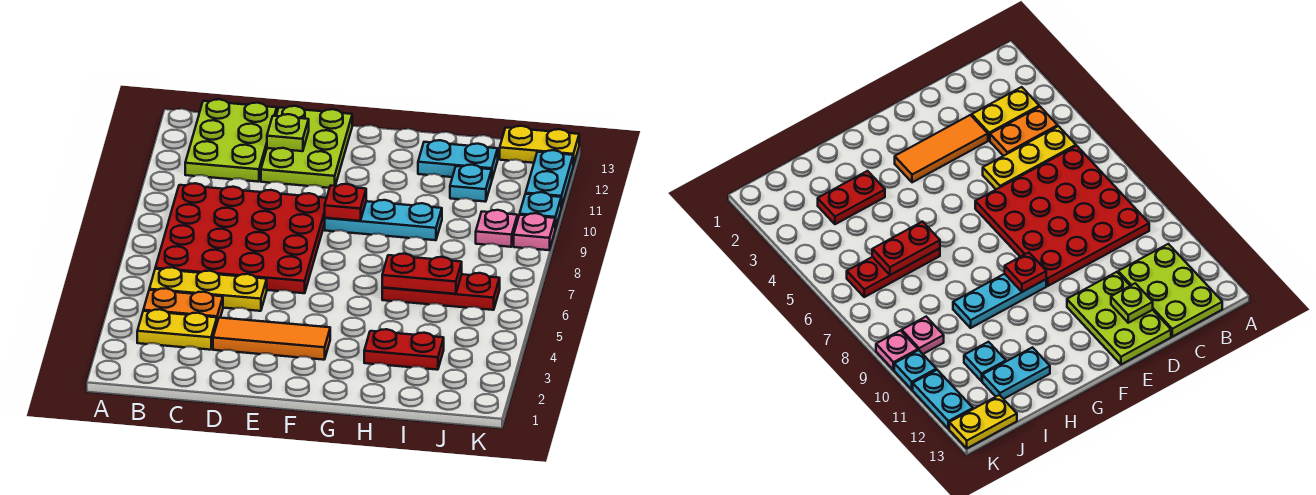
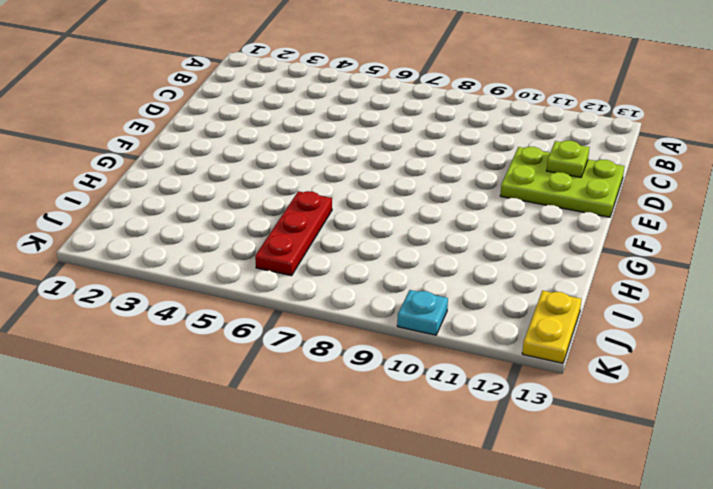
none -> yellow 1x2 plate [137,309,217,350]
none -> orange 1x2 plate [143,288,223,322]
none -> yellow 1x3 plate [149,267,267,311]

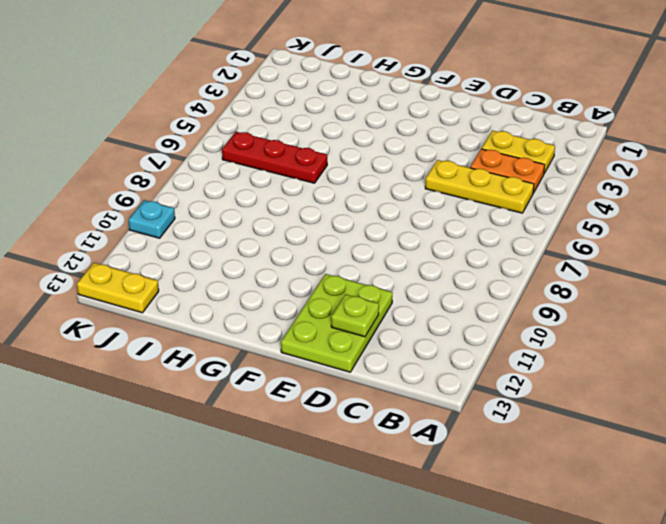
none -> red 4x4 plate [155,183,327,293]
none -> lime 2x3 plate [185,99,277,182]
none -> orange 1x3 tile [213,318,330,360]

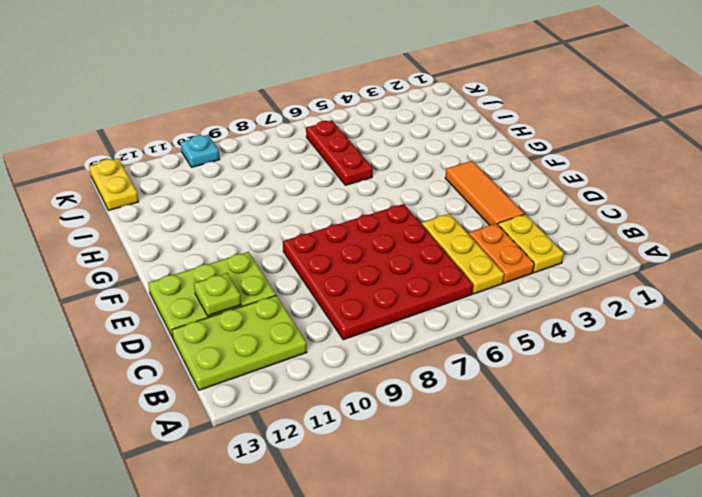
none -> cyan 1x3 plate [325,200,442,240]
none -> red 1x2 plate [364,329,444,370]
none -> cyan 1x2 plate [418,140,498,179]

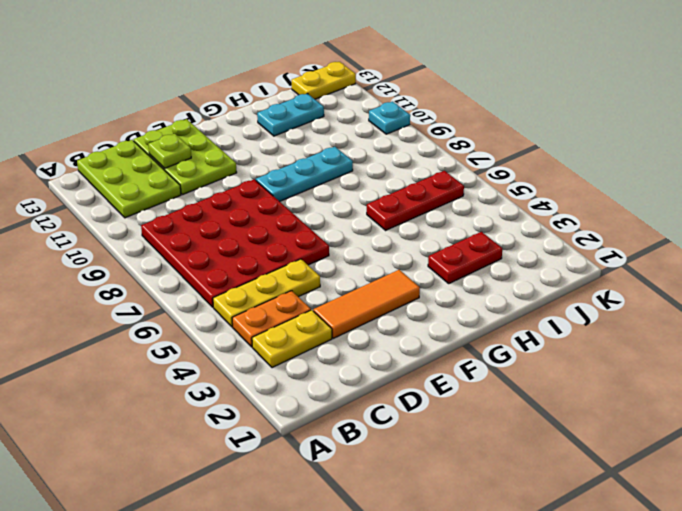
none -> cyan 1x1 plate [450,165,492,202]
none -> pink 1x1 plate [476,210,517,247]
none -> pink 1x1 plate [514,213,555,250]

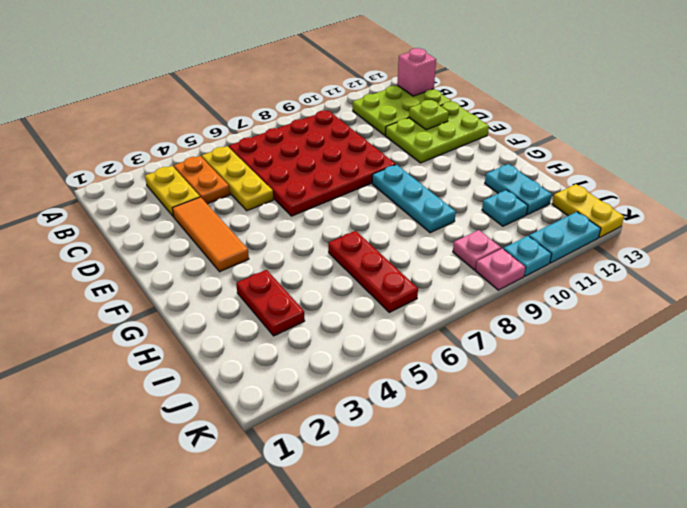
pink 1x1 brick [397,48,436,96] -> none
none -> red 1x1 plate [325,184,366,221]
none -> red 1x2 plate [382,254,462,294]

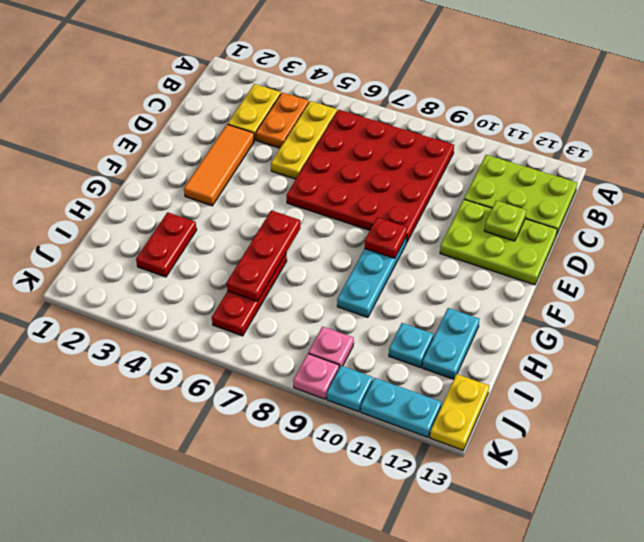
red 1x3 plate [227,210,300,301] -> red 1x2 plate [382,254,462,294]

